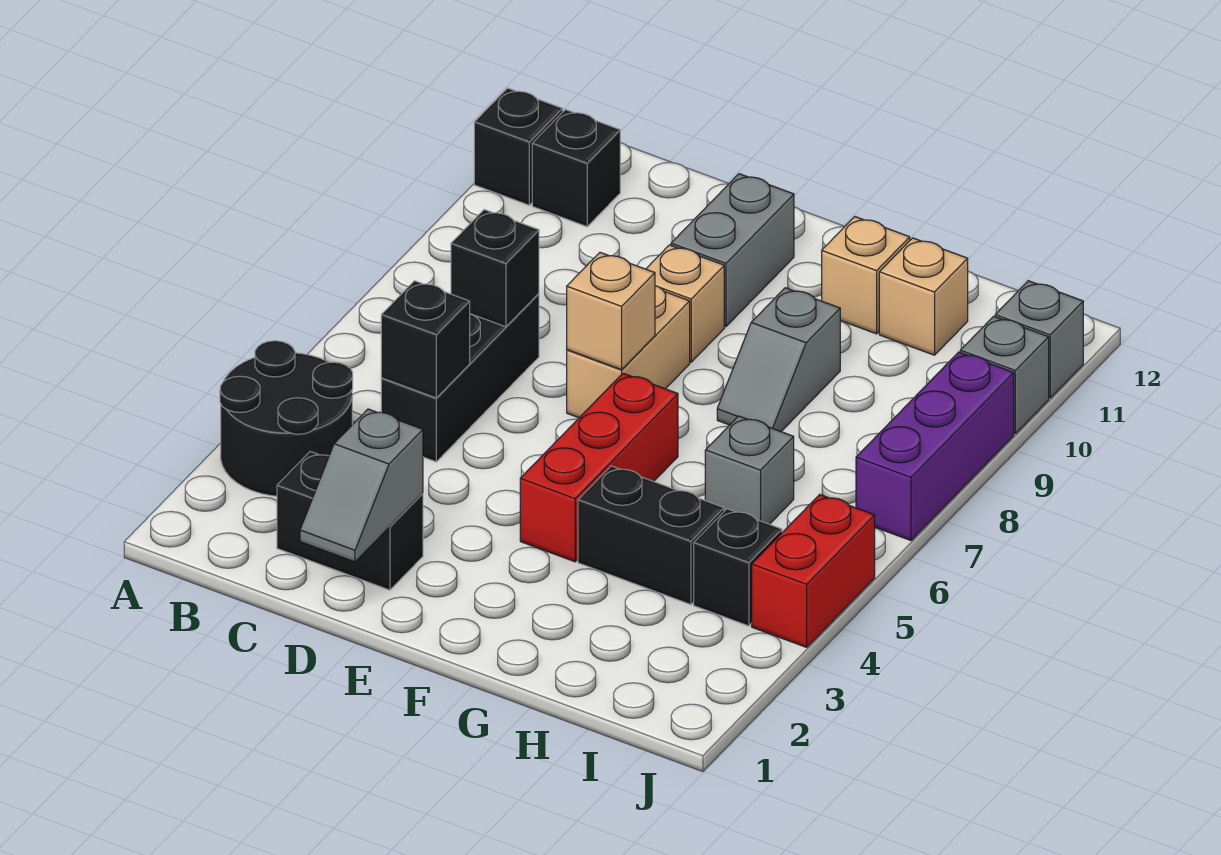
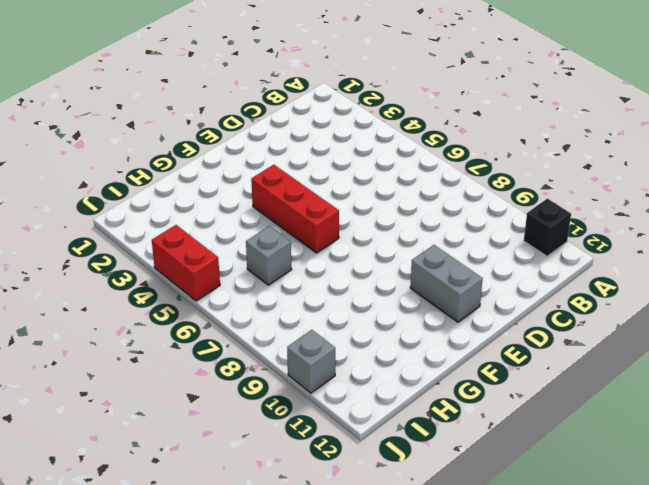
none -> black 2x2 round brick [220,341,353,496]
none -> black 1x1 brick [532,110,620,227]
none -> black 1x2 brick [277,452,423,590]

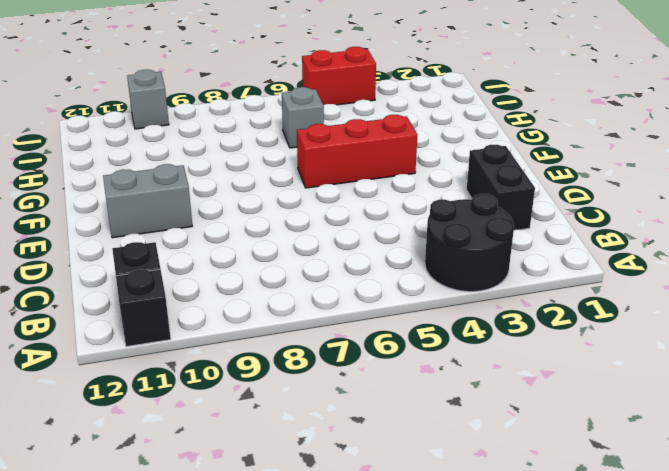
none -> black 1x3 brick [381,294,539,462]
none -> tan 1x2 brick [567,286,690,418]
none -> tan 1x1 brick [646,245,724,362]

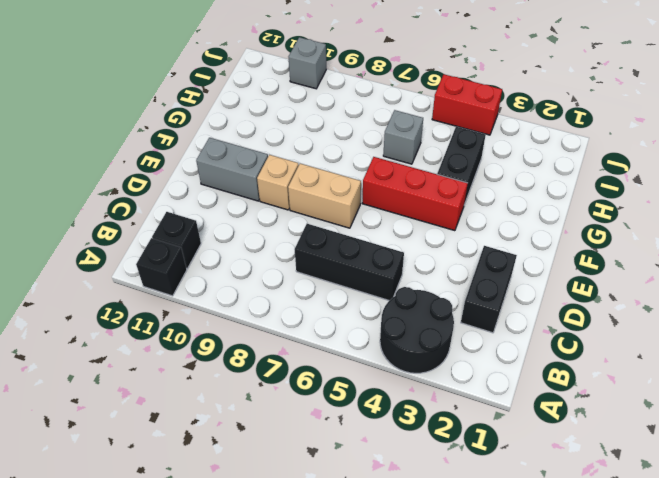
none -> grey 1x2 slope [717,288,840,431]
none -> tan 1x1 brick [822,217,910,334]
none -> tan 1x1 brick [879,238,968,355]

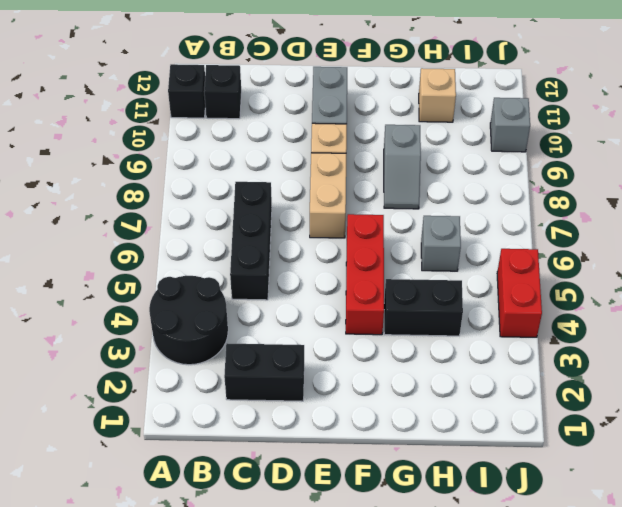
none -> tan 1x1 brick [822,217,910,334]
none -> black 1x1 brick [694,509,782,626]
none -> purple 1x3 brick [856,352,1014,540]

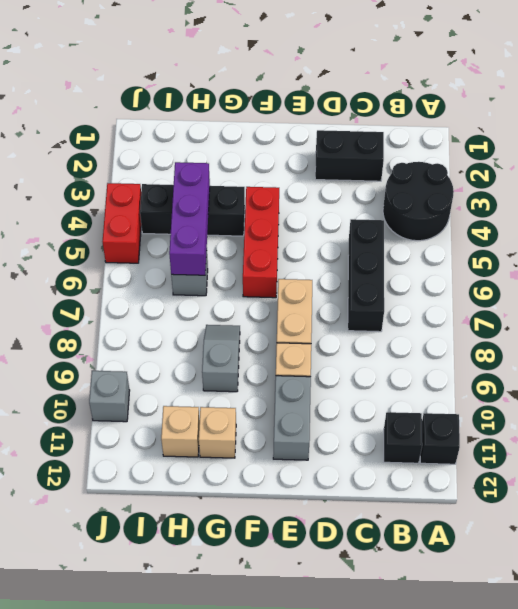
purple 1x3 brick [169,162,210,275] -> purple 1x3 brick moved to [856,352,1014,540]
none -> grey 1x1 brick [995,281,1083,398]
none -> black 1x1 brick [381,281,470,398]
none -> black 1x1 brick [451,210,539,327]

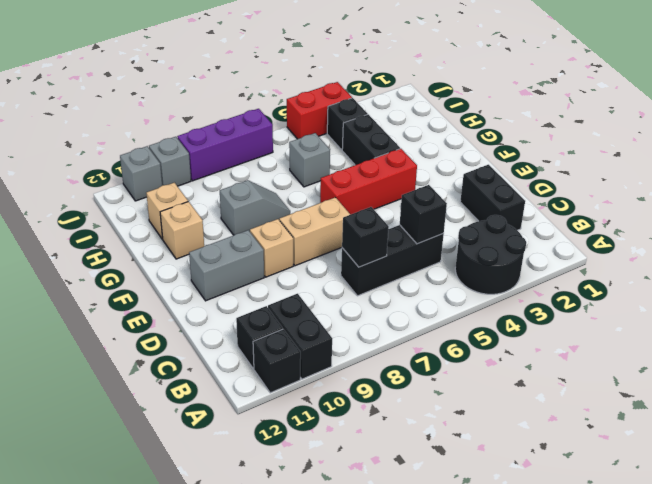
black 1x2 brick [268,294,332,379] -> none
none -> grey 1x2 slope [300,409,423,562]
none -> tan 1x1 brick [567,253,655,370]

